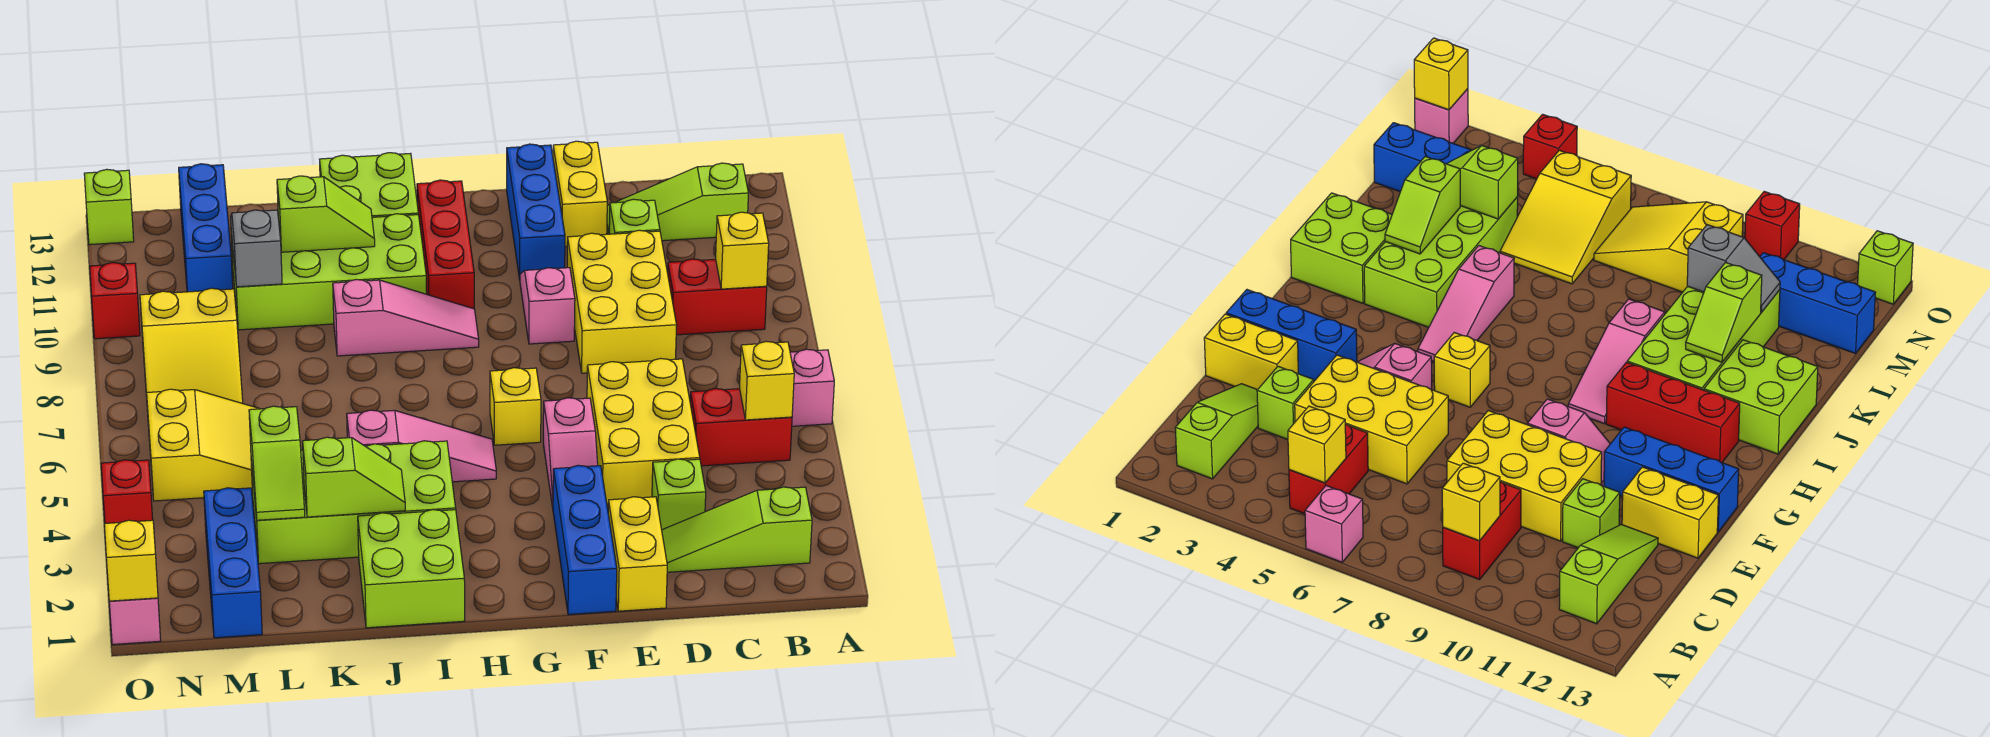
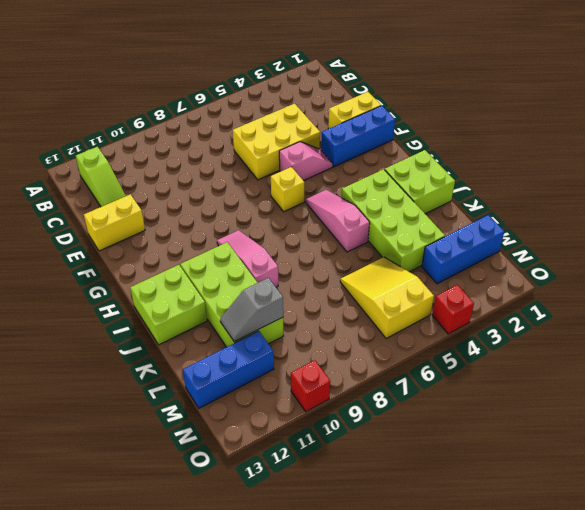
none -> pink 1x1 brick [790,349,834,426]
none -> lime 1x3 slope [662,487,812,572]
none -> red 1x2 brick [690,388,792,466]
none -> red 1x2 brick [668,259,767,335]

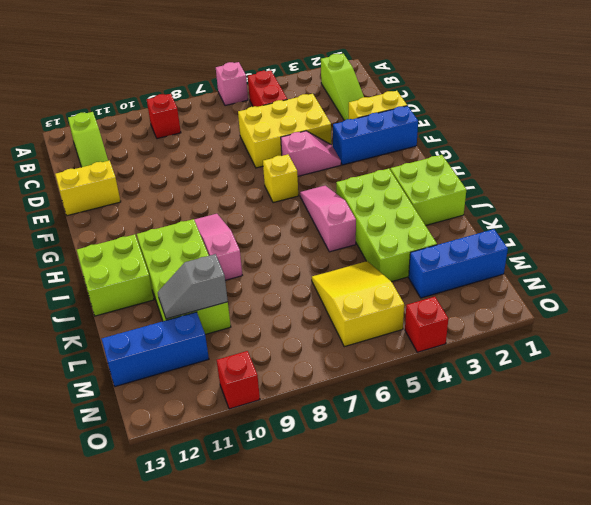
red 1x1 brick [147,94,181,139] -> red 1x2 brick [668,259,767,335]
none -> lime 1x1 brick [652,459,706,530]
none -> yellow 2x3 brick [567,230,677,373]
none -> lime 1x1 brick [609,199,660,234]
none -> pink 1x2 slope [520,268,575,344]

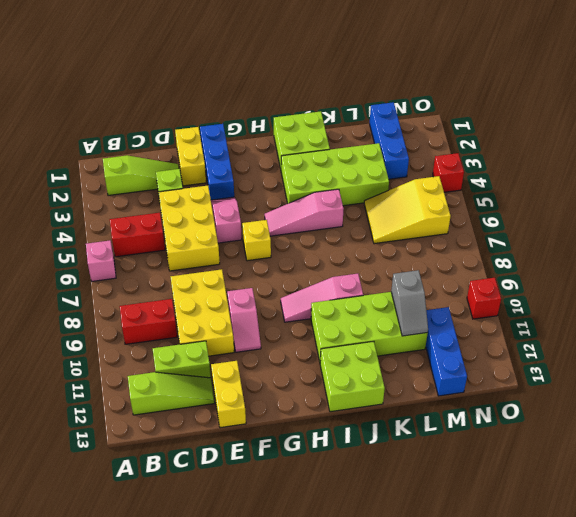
lime 1x2 brick [153,341,211,378] -> lime 1x1 brick [609,199,660,234]
none -> blue 1x3 brick [507,144,565,279]
none -> red 1x3 brick [417,180,474,309]
none -> yellow 2x3 slope [140,288,243,411]
none -> pink 1x1 brick [109,598,161,644]

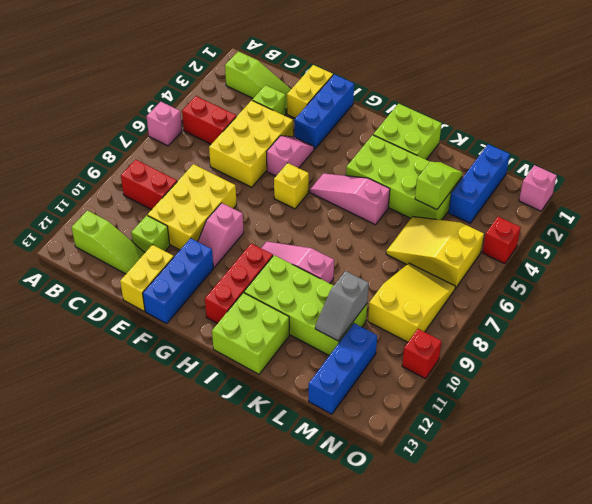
none -> lime 1x1 brick [84,169,134,245]
none -> yellow 1x1 brick [740,341,794,420]
none -> yellow 1x1 brick [716,212,769,289]
none -> lime 1x2 slope [303,437,405,517]

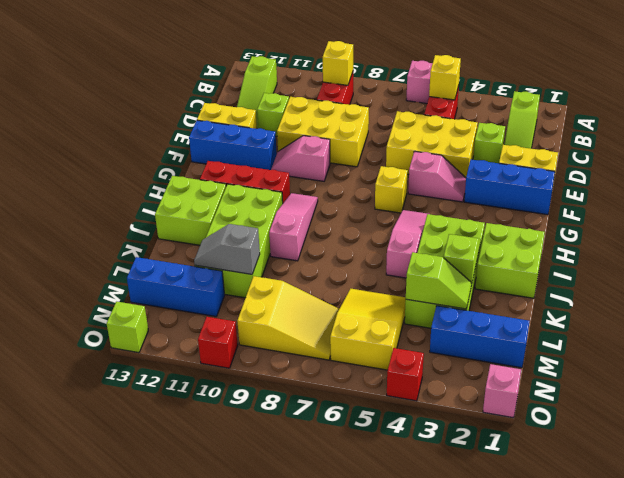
none -> lime 1x2 slope [277,176,375,252]
none -> yellow 1x1 brick [104,520,158,601]

